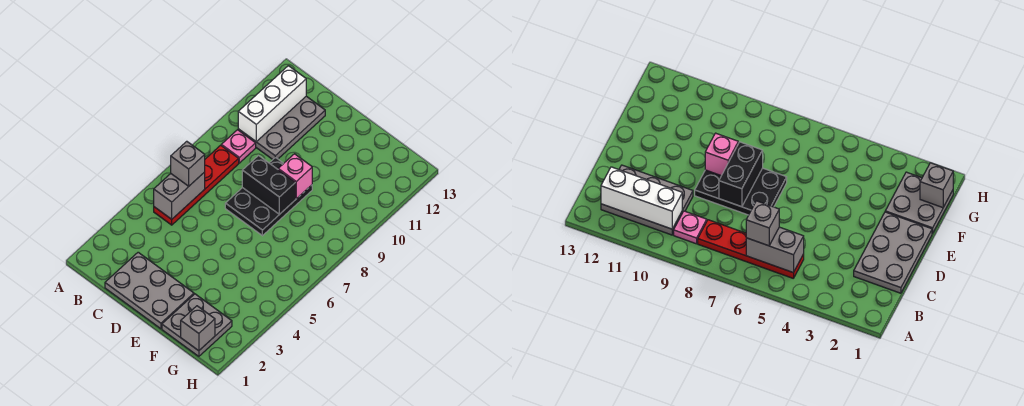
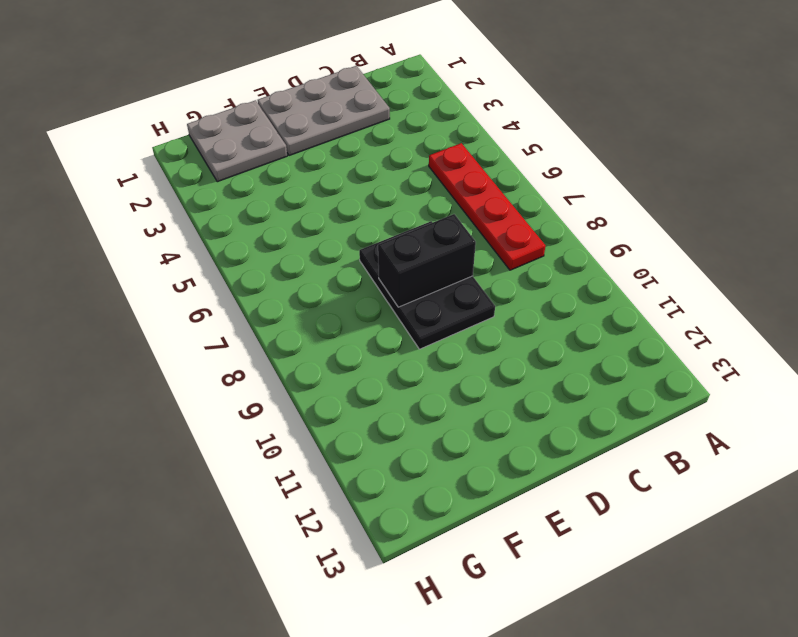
none -> pink 1x1 plate [221,130,256,163]
none -> grey 2x3 plate [238,96,325,159]
none -> grey 1x2 brick [154,172,205,219]

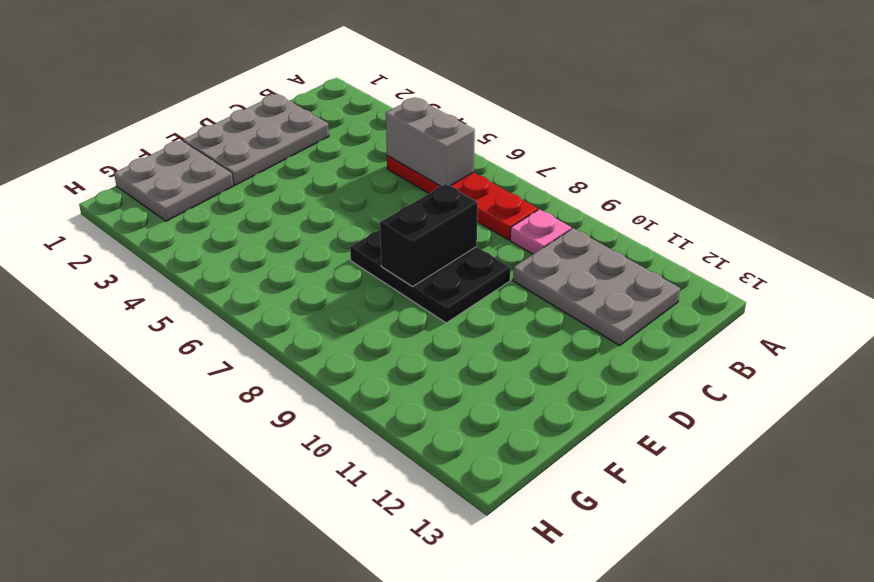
none -> white 1x3 brick [238,66,306,141]
none -> pink 1x1 brick [278,154,312,199]
none -> grey 1x1 brick [181,306,215,351]

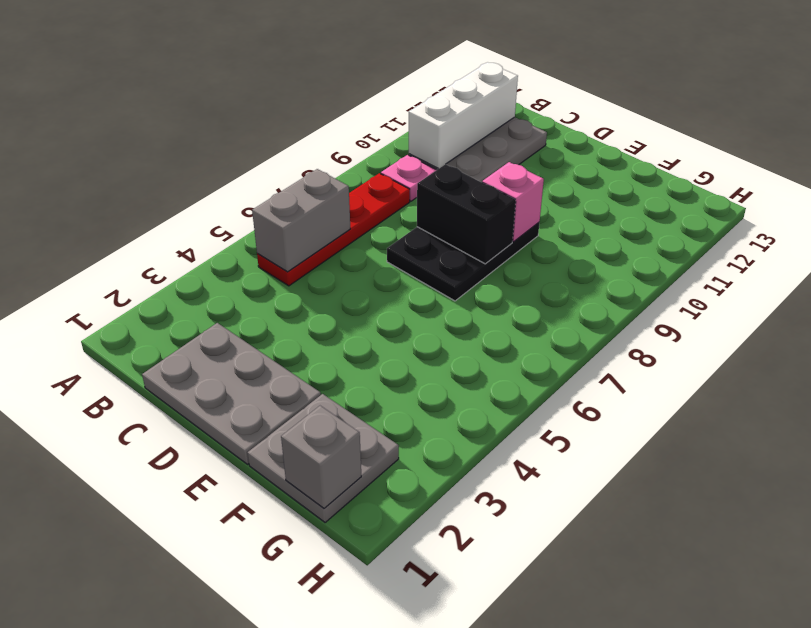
none -> grey 1x1 brick [171,141,205,186]

